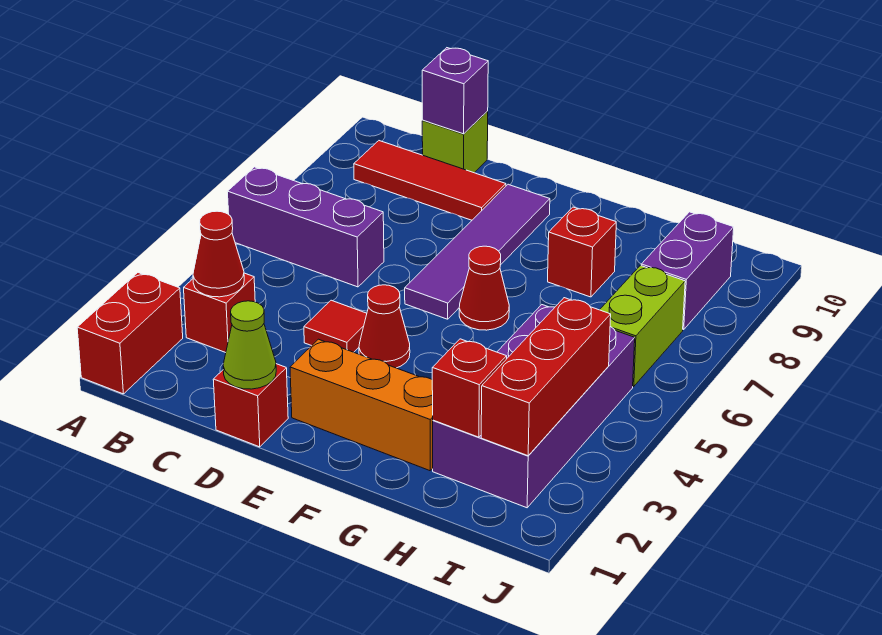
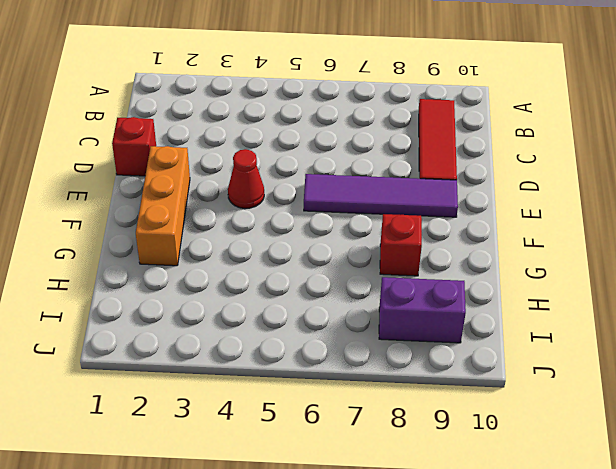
none -> red 1x2 brick [77,273,183,394]
none -> purple 1x3 brick [228,167,384,287]
none -> red 1x1 brick [184,273,255,353]

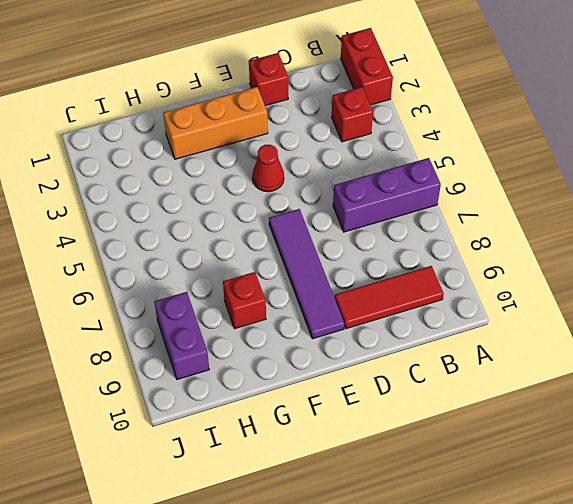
none -> lime 1x1 brick [422,111,488,173]
none -> red 1x1 tile [304,300,367,352]
none -> red 1x1 cone [459,246,509,330]

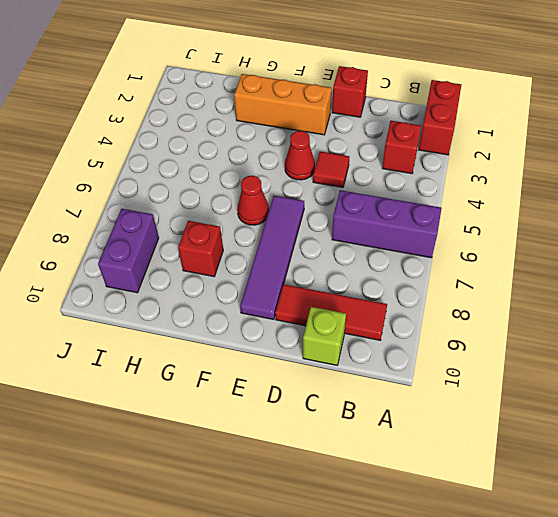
none -> purple 2x4 brick [433,305,635,508]
none -> lime 1x2 brick [600,265,685,386]
none -> red 1x1 cone [193,211,244,297]

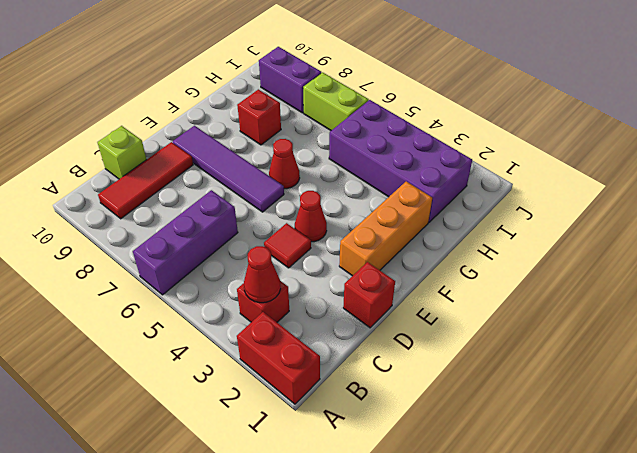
none -> purple 1x1 brick [422,48,488,134]
none -> lime 1x1 cone [223,301,276,389]
none -> red 1x1 brick [432,339,507,437]

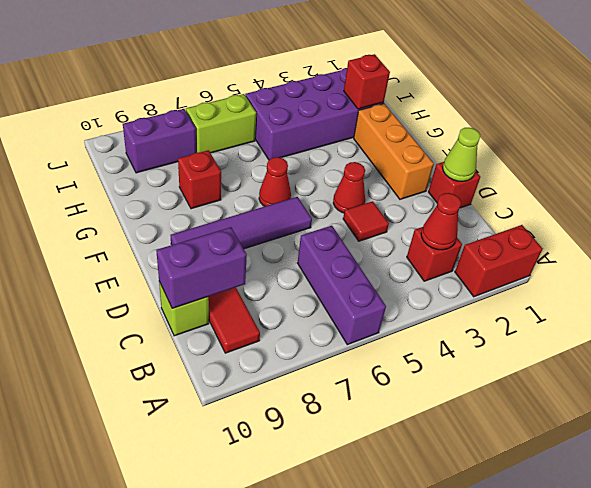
purple 1x2 brick [156,227,247,308] -> purple 1x1 brick [422,48,488,134]
none -> red 1x3 brick [481,298,611,456]

